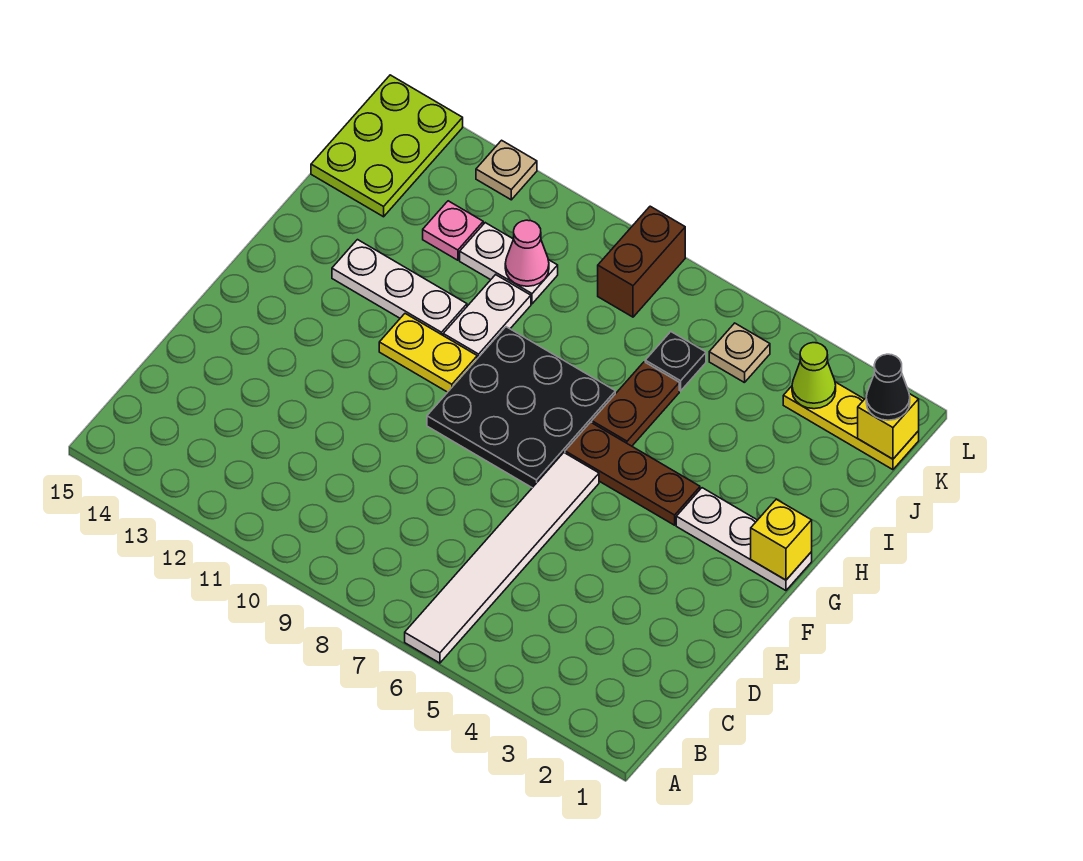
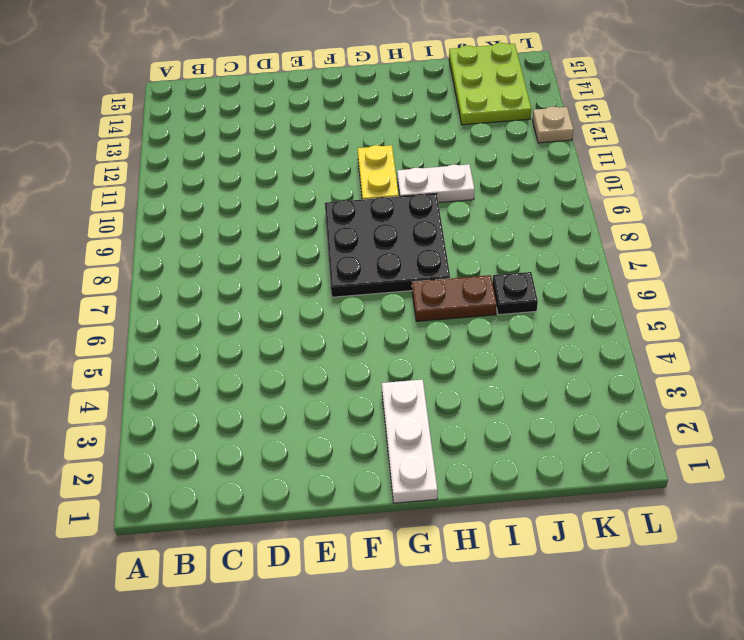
lime 2x3 plate [449,43,531,125] -> lime 2x3 plate turned to [311,75,463,217]
none -> white 1x6 tile [405,453,599,663]
none -> brown 1x3 plate [565,422,700,525]
none -> white 1x3 plate [332,240,467,335]

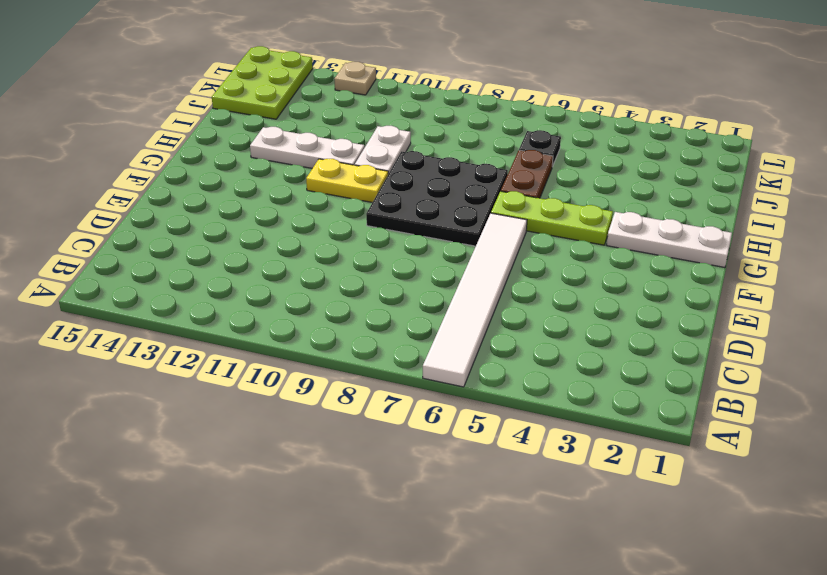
lime 1x3 plate [491,191,613,245] -> brown 1x3 plate [565,422,700,525]
none -> white 1x2 plate [460,223,558,304]
none -> pink 1x1 plate [423,201,483,260]
none -> yellow 1x3 plate [783,382,919,470]

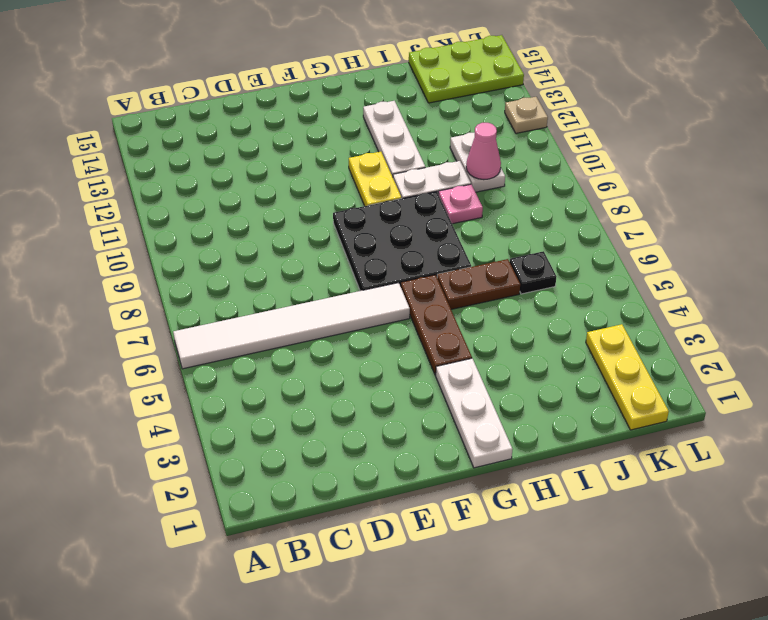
pink 1x1 plate [438,184,483,224] -> pink 1x1 plate moved to [423,201,483,260]
none -> tan 1x1 plate [709,323,770,383]
none -> brown 1x2 brick [598,206,685,317]
none -> yellow 1x1 brick [751,499,812,580]

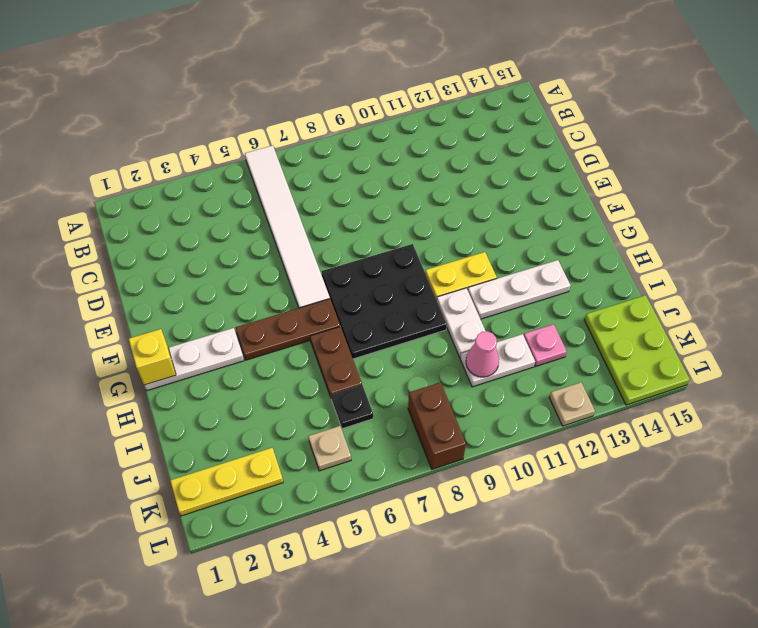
none -> yellow 1x1 brick [858,394,919,459]
none -> lime 1x1 cone [792,343,836,409]
none -> black 1x1 cone [866,354,910,420]

